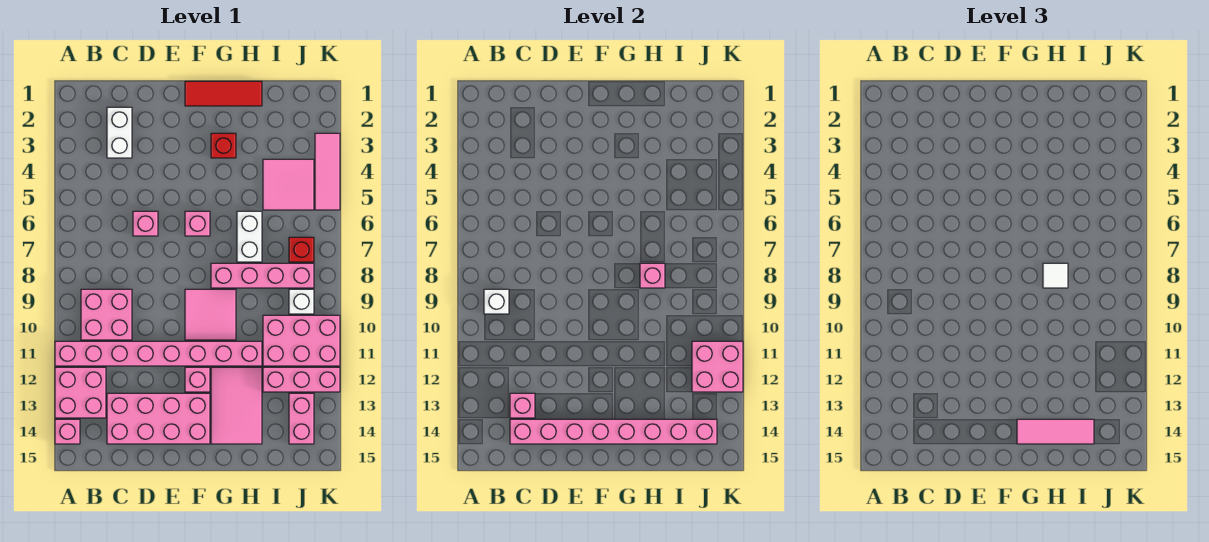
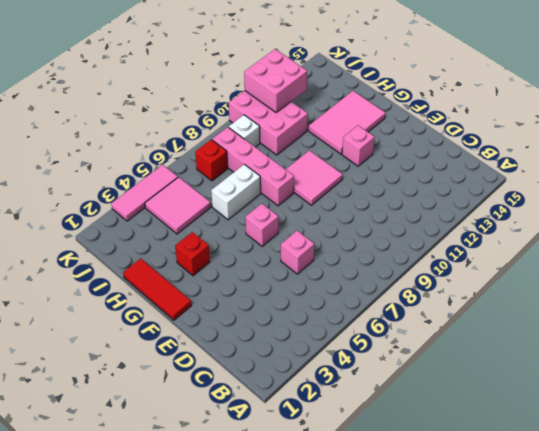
none -> pink 1x8 brick [55,341,262,366]
none -> pink 2x2 brick [55,367,106,418]
none -> pink 1x1 brick [55,419,80,444]

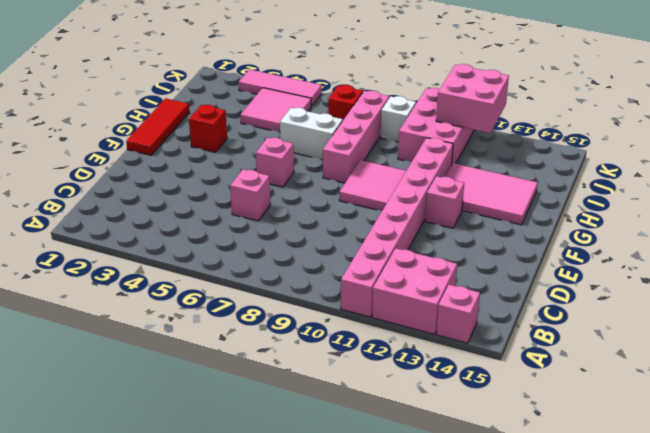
none -> pink 2x2 brick [81,289,132,340]
none -> white 1x2 brick [107,107,132,158]
none -> pink 2x4 brick [107,393,210,444]

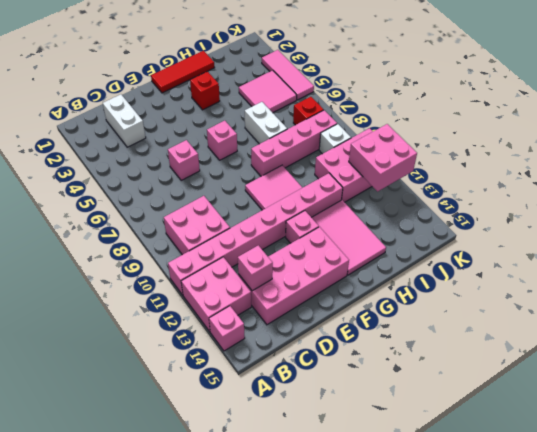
none -> pink 1x3 brick [263,367,340,392]
none -> pink 1x2 brick [289,393,314,444]
none -> white 1x1 brick [484,289,509,314]

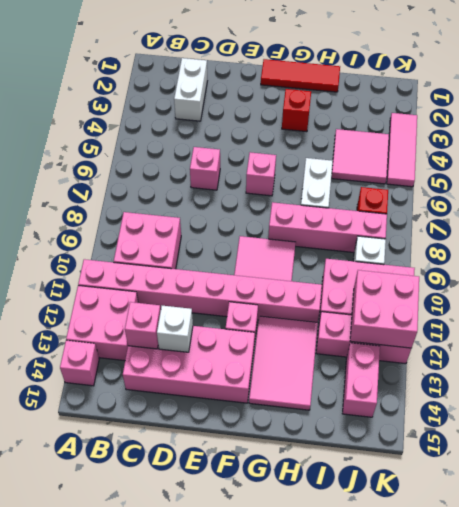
white 1x1 brick [157,306,193,352] -> white 1x1 brick moved to [484,289,509,314]
none -> pink 1x8 brick [510,419,717,444]
none -> pink 1x1 brick [640,263,665,288]
none -> pink 1x3 tile [1017,419,1094,444]

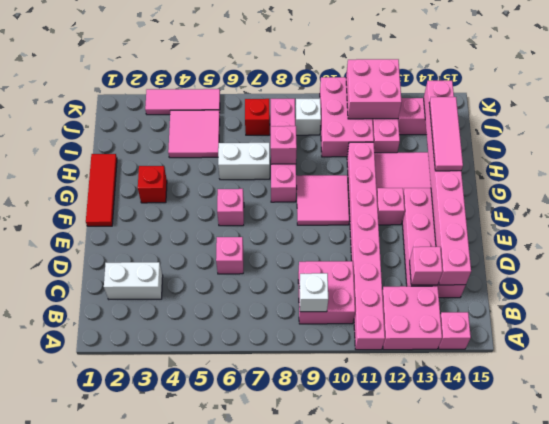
none -> white 1x1 tile [1043,263,1068,288]

